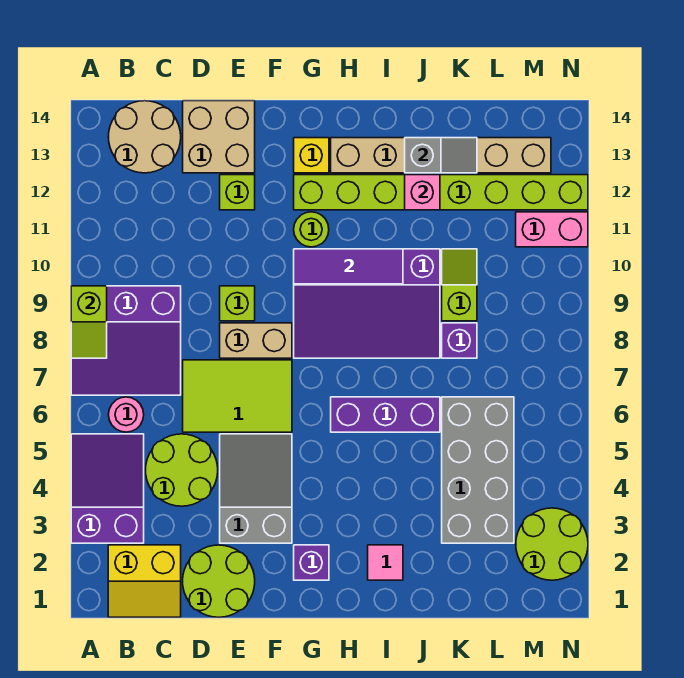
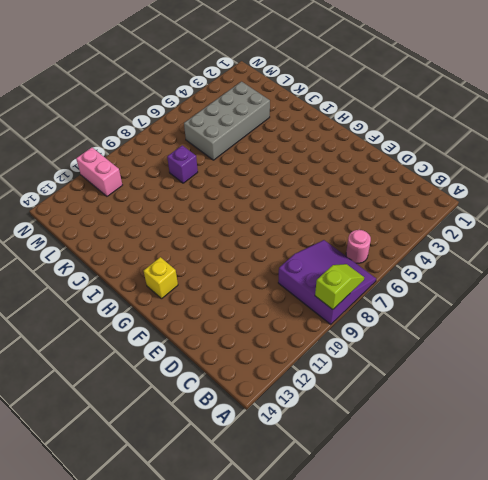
none -> purple 2x3 slope [71,434,144,543]
none -> yellow 2x2 slope [108,545,181,617]
none -> tan 2x2 round brick [108,101,181,173]
none -> lime 2x2 round brick [146,434,218,506]

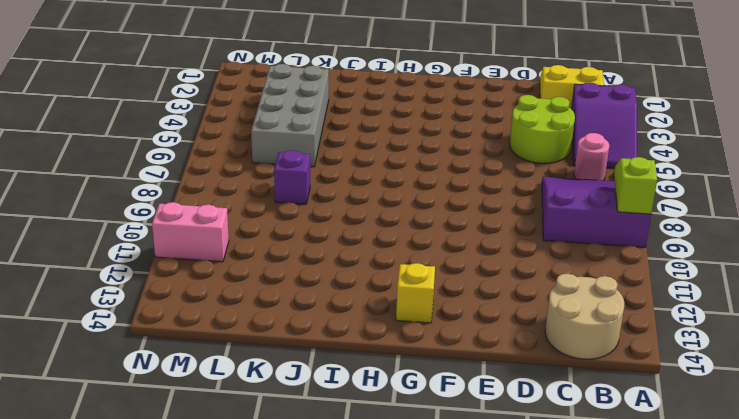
none -> lime 2x2 round brick [183,545,255,617]
none -> lime 2x3 tile [183,360,292,432]
none -> tan 2x2 brick [183,101,255,173]
none -> grey 2x3 slope [220,434,292,543]

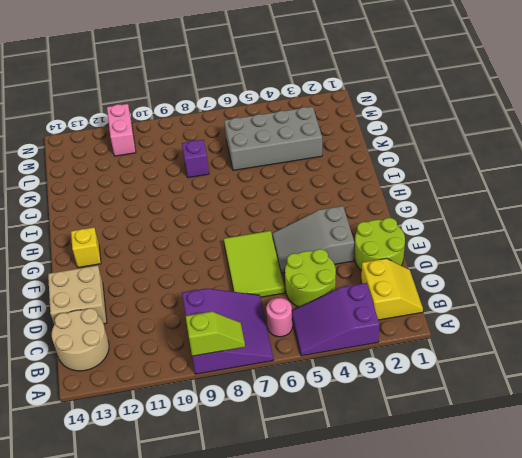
none -> tan 1x2 brick [220,323,292,358]
none -> lime 1x1 brick [220,286,255,321]
none -> lime 1x1 brick [220,175,255,210]
none -> purple 1x1 brick [294,545,329,580]

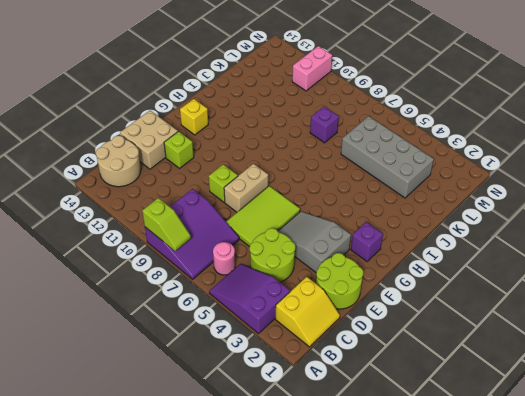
none -> purple 3x4 slope [294,249,440,358]
none -> lime 1x1 round brick [294,212,329,247]
none -> lime 1x8 brick [294,175,588,210]
none -> purple 1x3 brick [331,397,440,432]

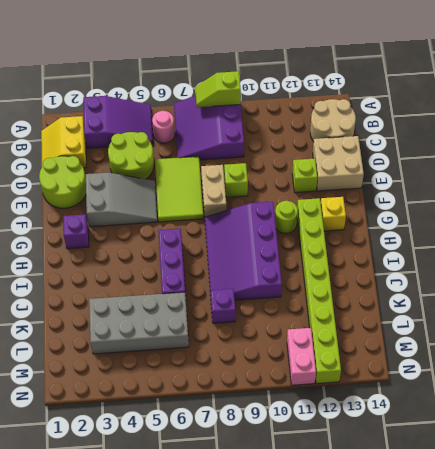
none -> tan 1x6 brick [331,138,551,173]
none -> pink 1x1 tile [368,545,403,580]
none -> lime 1x2 slope [442,249,477,321]
none -> lime 2x2 round brick [516,508,588,580]

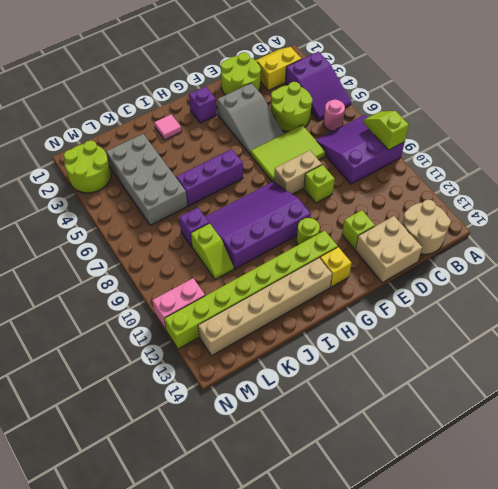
none -> purple 1x3 tile [294,249,403,284]
none -> pink 1x1 brick [405,175,440,210]
none -> grey 1x2 slope [405,138,477,173]

